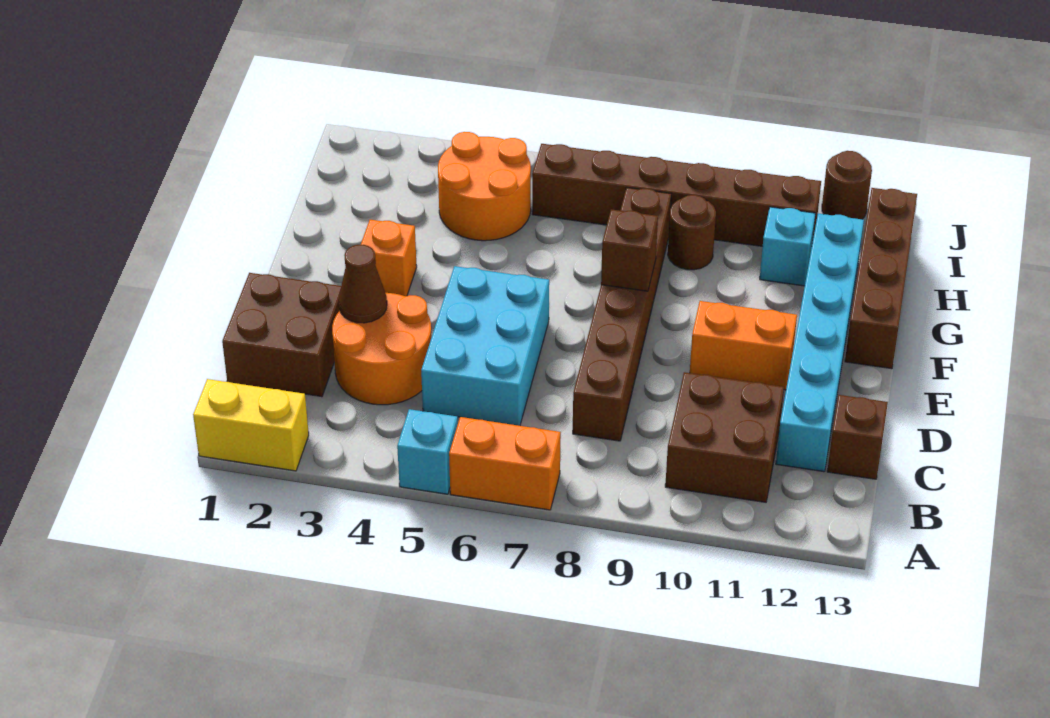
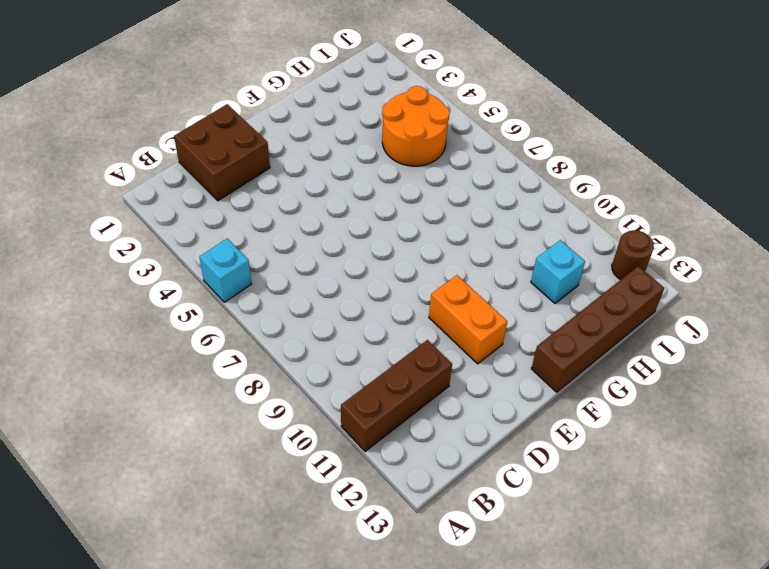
brown 1x3 brick [341,340,452,451] -> brown 2x2 brick [665,372,784,502]
none -> yellow 1x2 brick [193,379,309,471]
none -> orange 1x2 brick [449,417,561,510]
none -> orange 2x2 round brick [332,293,432,405]

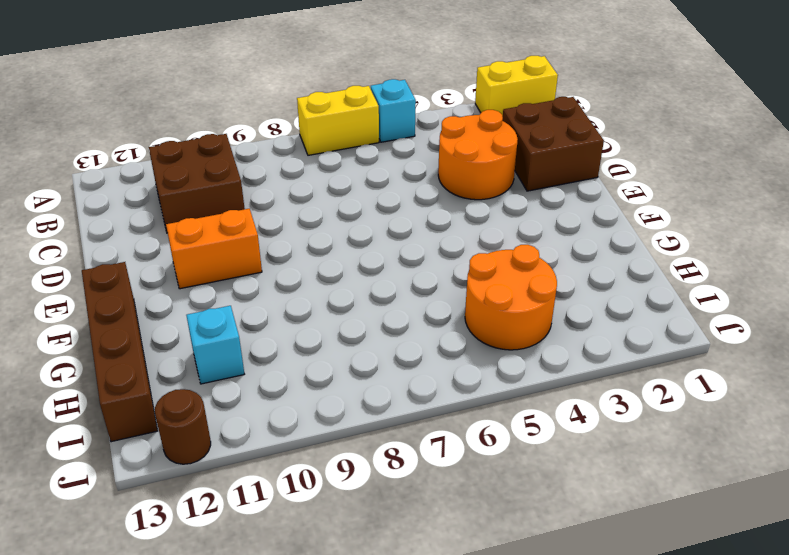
yellow 1x2 brick [297,86,379,155] -> orange 1x2 brick [449,417,561,510]
none -> cyan 2x3 brick [421,266,549,426]
none -> brown 1x6 brick [573,188,671,441]
none -> cyan 1x6 brick [776,214,864,472]

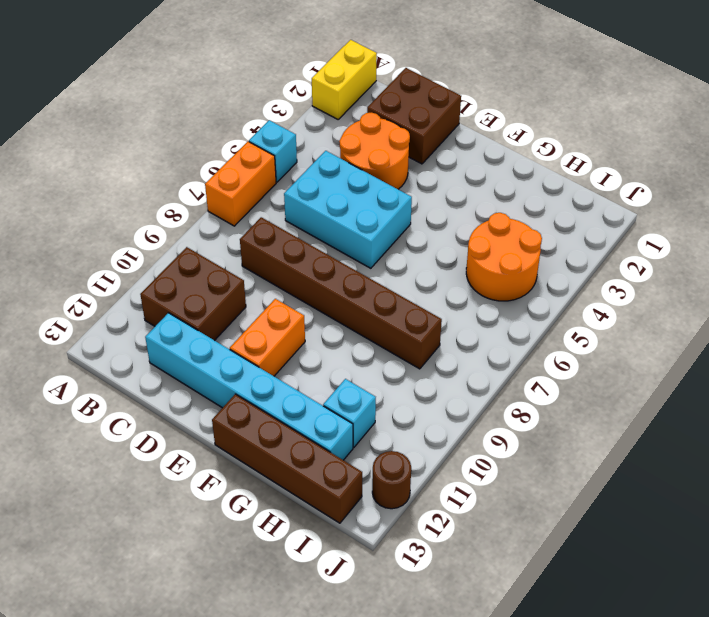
none -> brown 1x1 brick [827,395,888,479]
none -> orange 1x1 brick [361,220,417,296]
none -> brown 1x1 round brick [668,195,716,270]

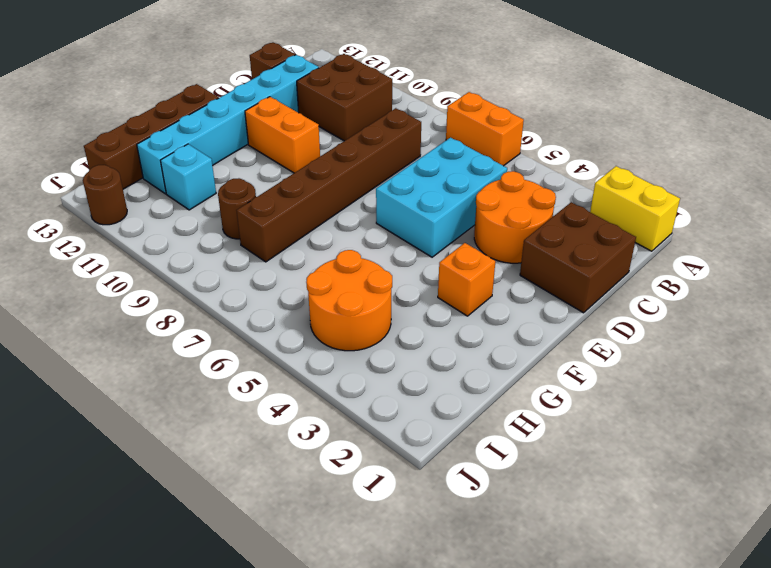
none -> cyan 1x1 brick [397,409,458,494]
none -> brown 1x6 brick [532,144,821,246]
none -> brown 1x1 cone [339,245,387,323]

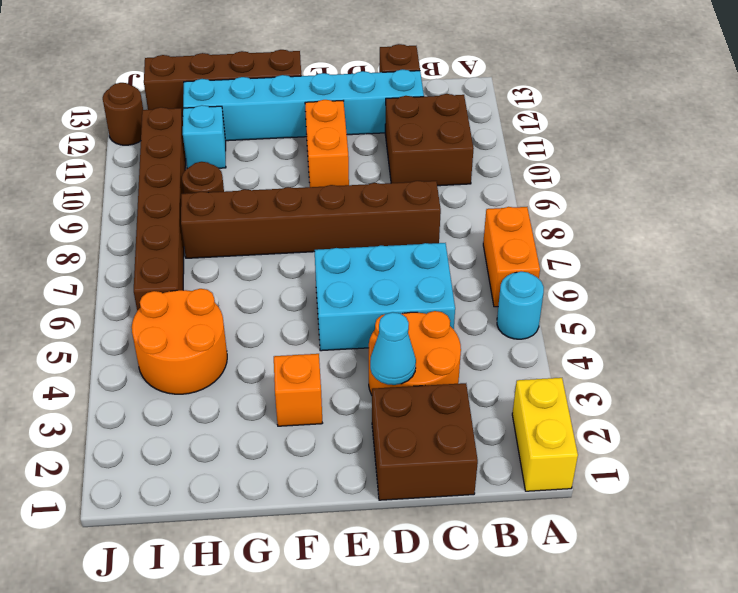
cyan 1x1 round brick [497,272,544,339] -> cyan 1x1 brick [397,409,458,494]
cyan 1x1 cone [370,312,416,385] -> brown 1x1 cone [339,245,387,323]
none -> brown 1x1 brick [601,209,658,291]

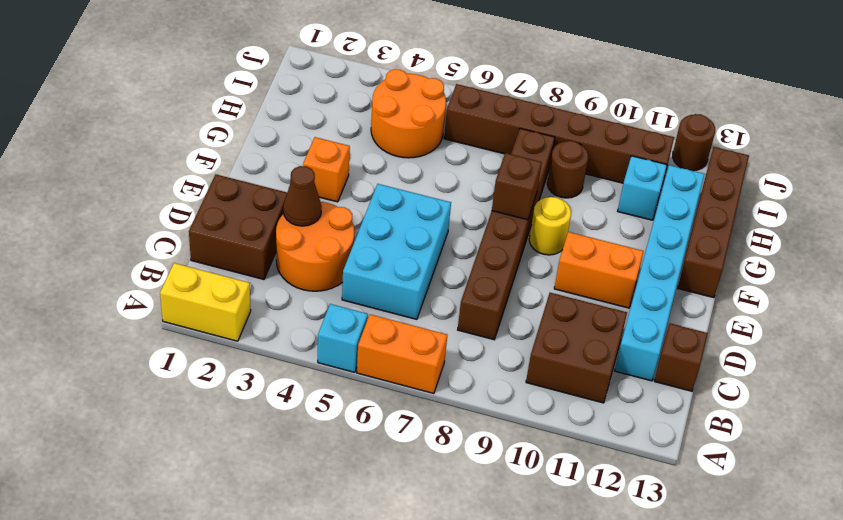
yellow 1x1 round brick [529,197,571,255] -> none

